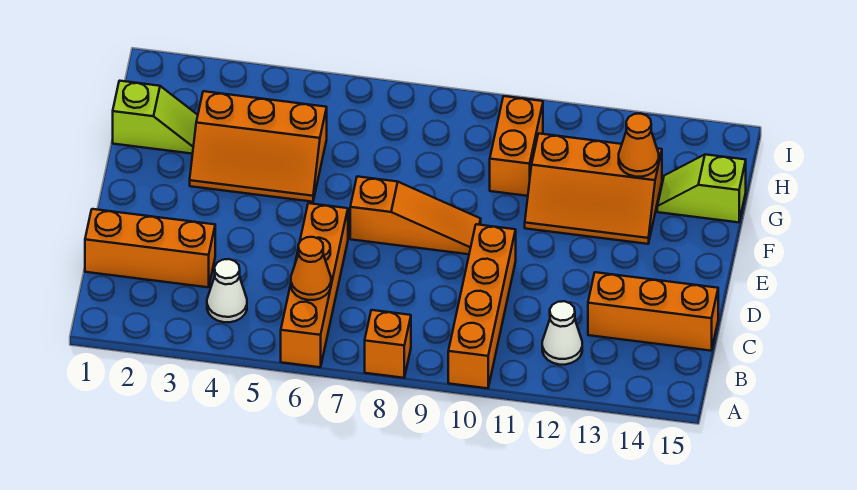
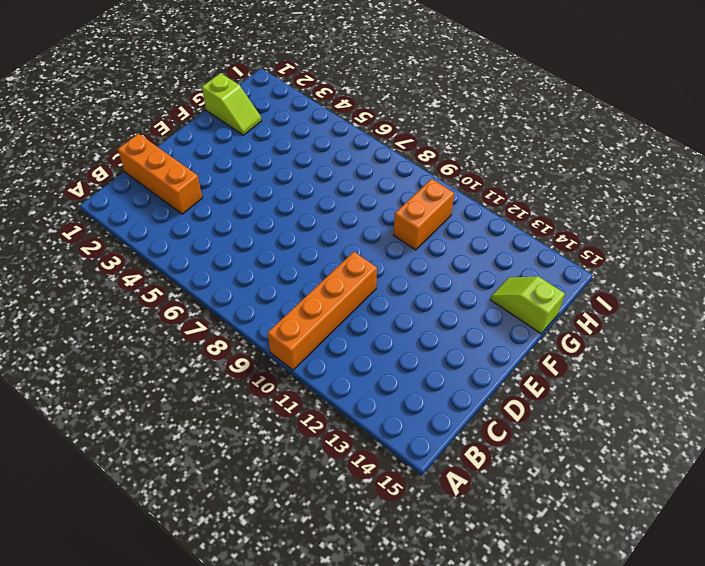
none -> orange 1x4 brick [281,203,348,367]
none -> orange 1x1 brick [365,310,411,378]
none -> white 1x1 cone [207,259,247,322]

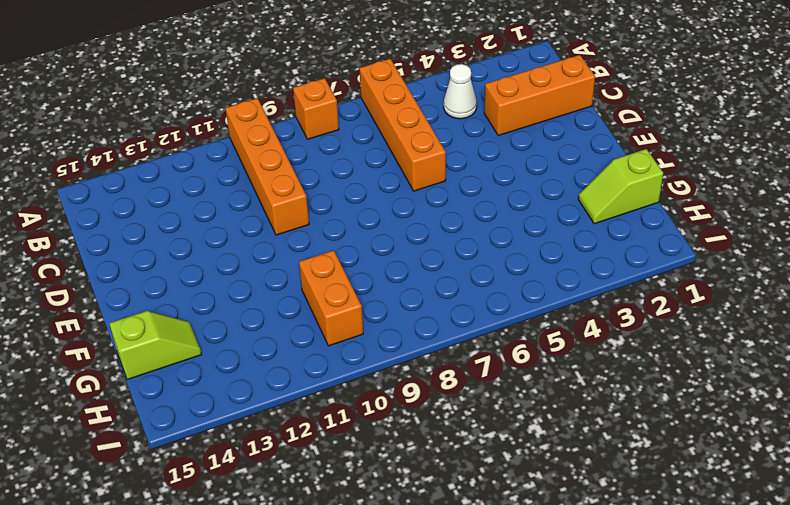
none -> white 1x1 cone [542,301,582,365]
none -> orange 1x3 brick [588,272,718,351]
none -> orange 1x3 slope [350,177,481,254]

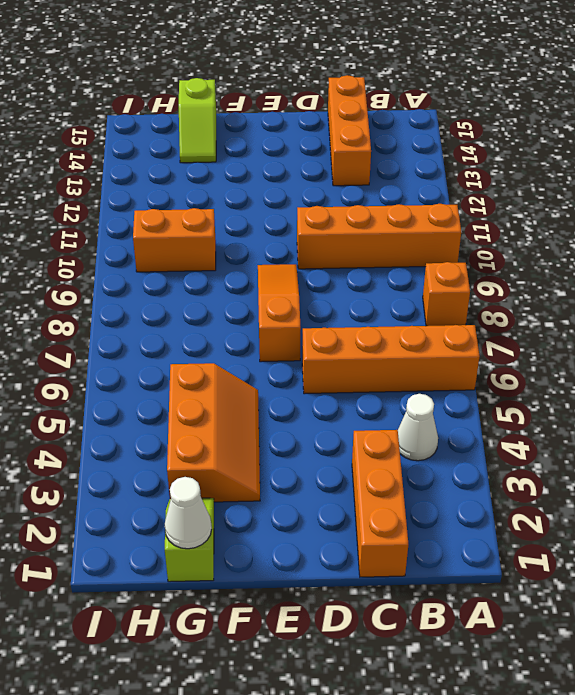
white 1x1 cone [165,477,212,549] -> white 1x1 cone moved to [542,301,582,365]
none -> orange 2x3 slope [525,134,662,244]
none -> orange 1x1 cone [291,237,331,300]
none -> orange 1x1 cone [619,114,659,177]

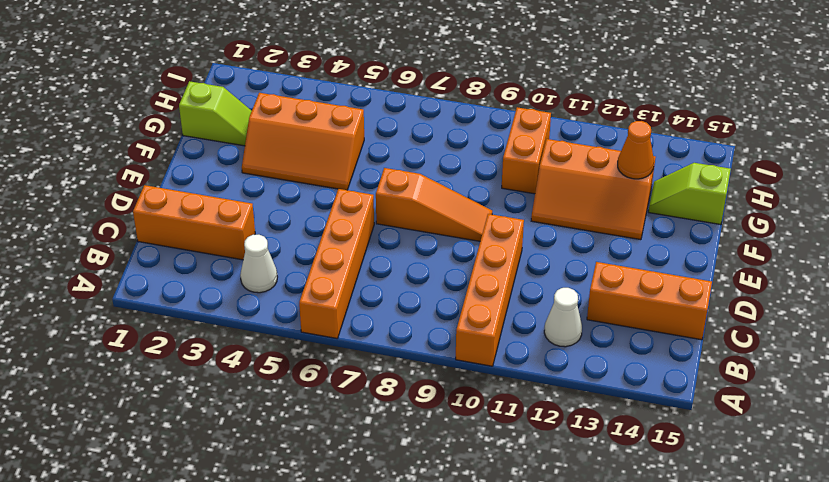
none -> orange 1x1 brick [365,310,411,378]
none -> orange 1x1 cone [291,237,331,300]

